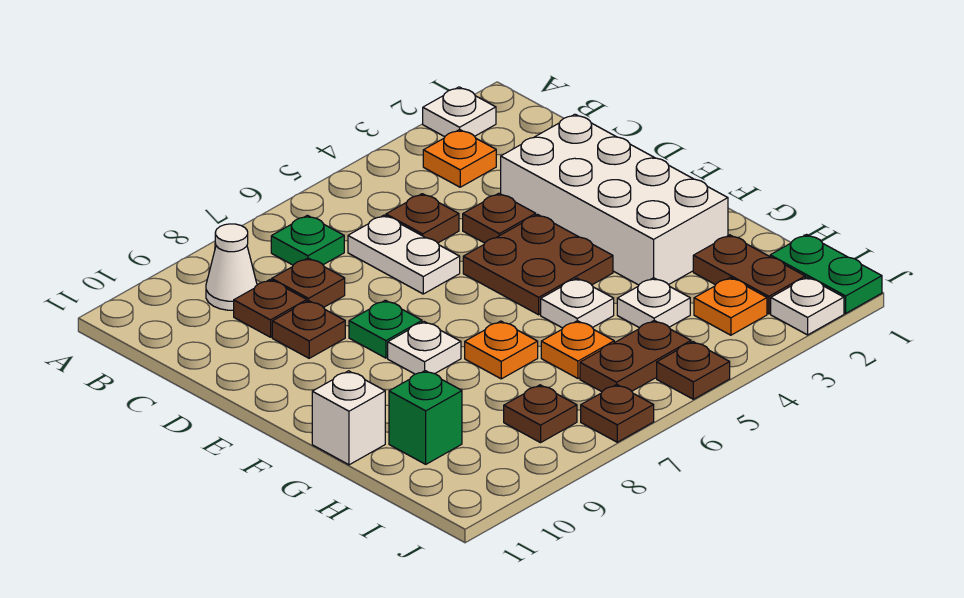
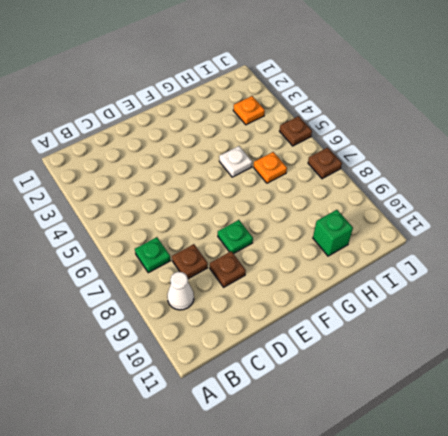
none -> white 1x1 plate [423,87,496,137]
none -> orange 1x1 plate [423,129,496,187]
none -> brown 1x1 plate [386,194,459,243]

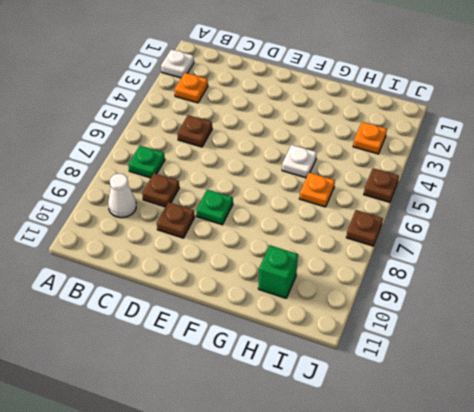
none -> white 1x2 plate [348,215,460,294]
none -> brown 1x1 plate [234,280,307,337]
none -> white 2x4 brick [501,114,728,285]

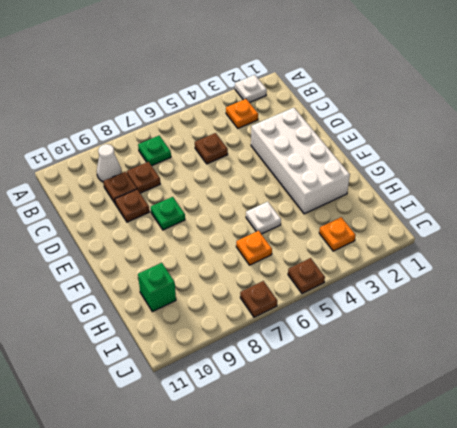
none -> white 1x2 plate [348,215,460,294]
none -> brown 1x1 plate [463,193,536,243]
none -> brown 2x2 plate [463,214,613,315]

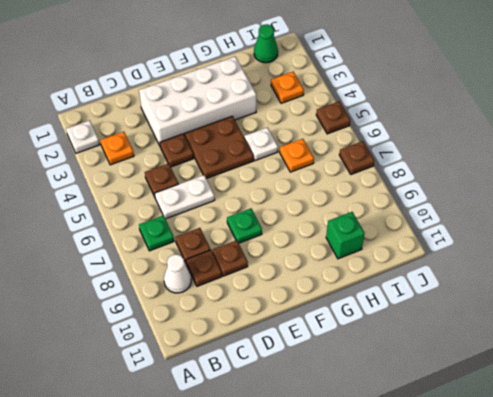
green 1x1 cone [254,24,278,63] -> green 1x2 plate [770,235,882,313]
none -> white 1x1 plate [388,322,461,374]
none -> orange 1x1 plate [465,321,538,379]
none -> white 1x1 brick [312,371,385,465]

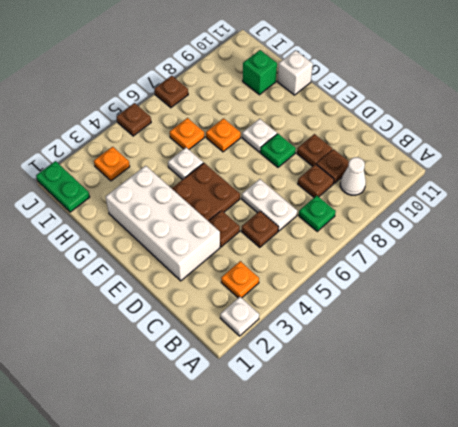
none -> brown 1x2 plate [693,235,805,314]
none -> white 1x1 plate [617,278,690,328]
none -> brown 1x2 plate [580,320,691,392]

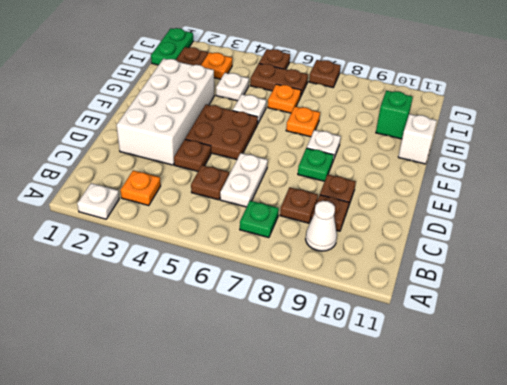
none -> brown 1x1 plate [504,385,577,443]
none -> white 1x1 plate [771,277,844,335]

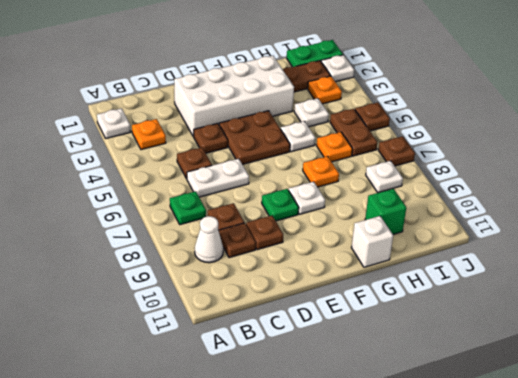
white 1x1 plate [366,161,403,193] -> brown 1x1 plate [504,385,577,443]

